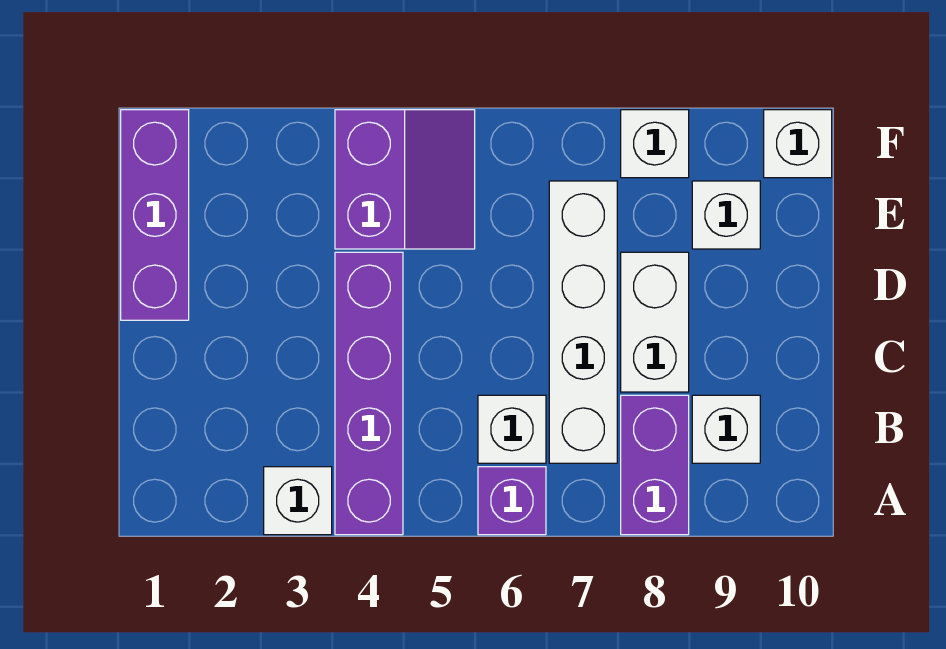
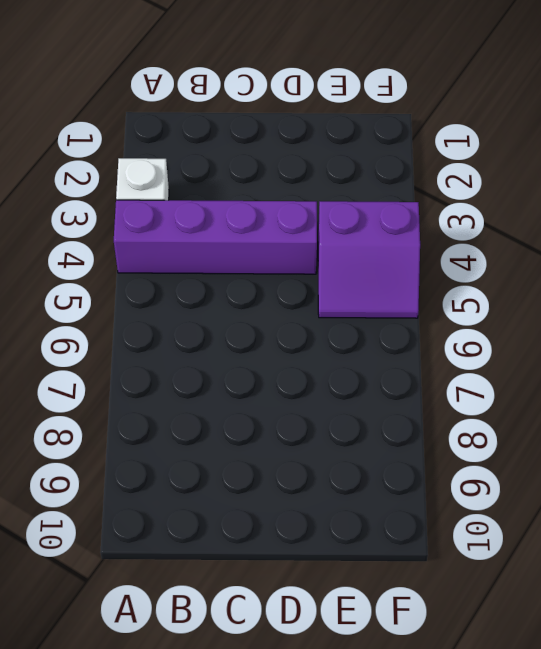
none -> purple 1x1 brick [478,467,546,535]
none -> purple 1x2 brick [621,395,689,535]
none -> white 1x1 brick [478,395,546,463]

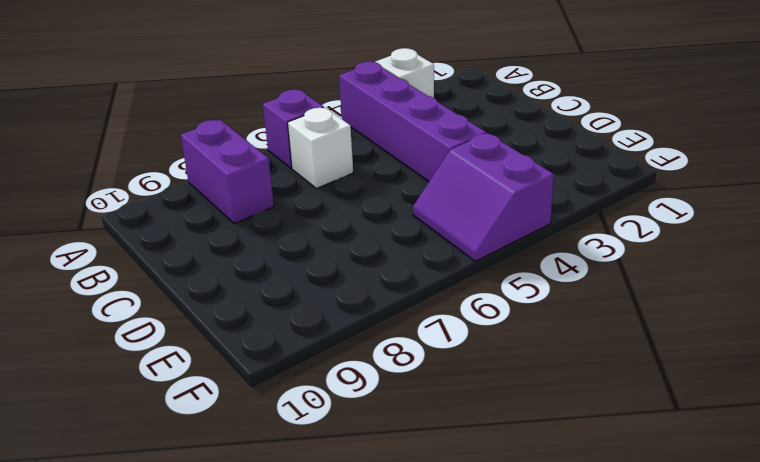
none -> white 1x4 brick [549,181,617,463]
none -> white 1x1 brick [692,395,760,463]
none -> white 1x2 brick [621,252,689,392]

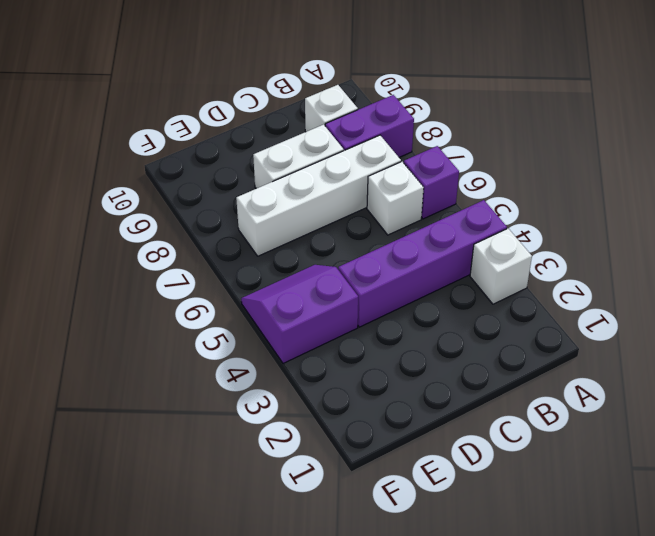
none -> purple 1x3 brick [121,110,189,320]
none -> white 1x1 brick [692,181,760,249]
none -> white 1x1 brick [621,110,689,178]

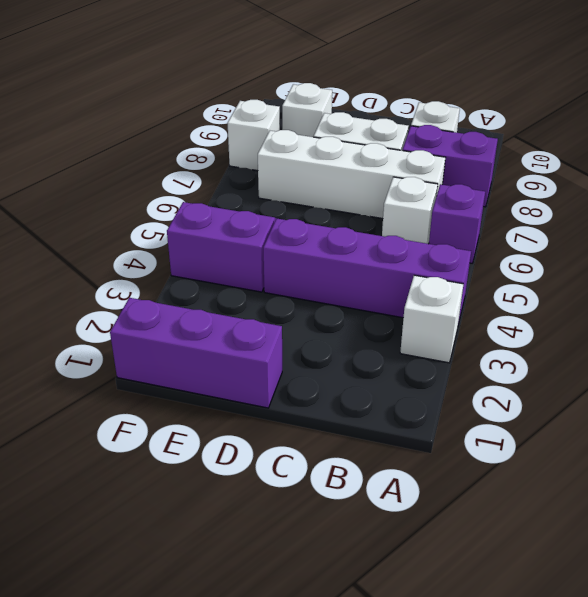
none -> white 1x1 brick [764,110,832,178]

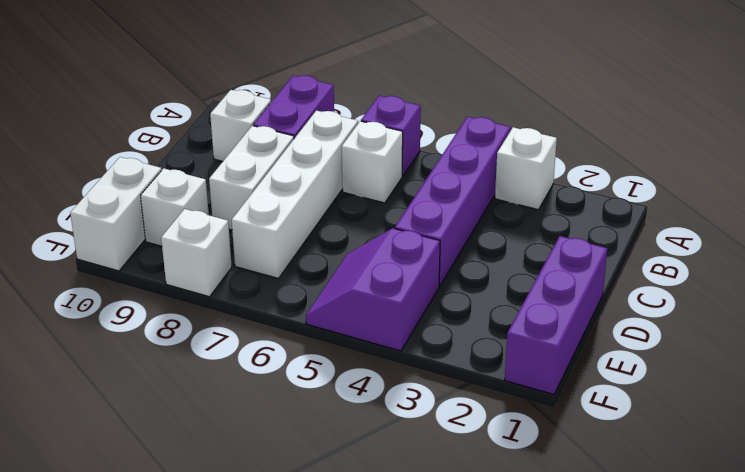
white 1x2 brick [70,157,162,271] -> white 1x1 brick [764,110,832,178]

